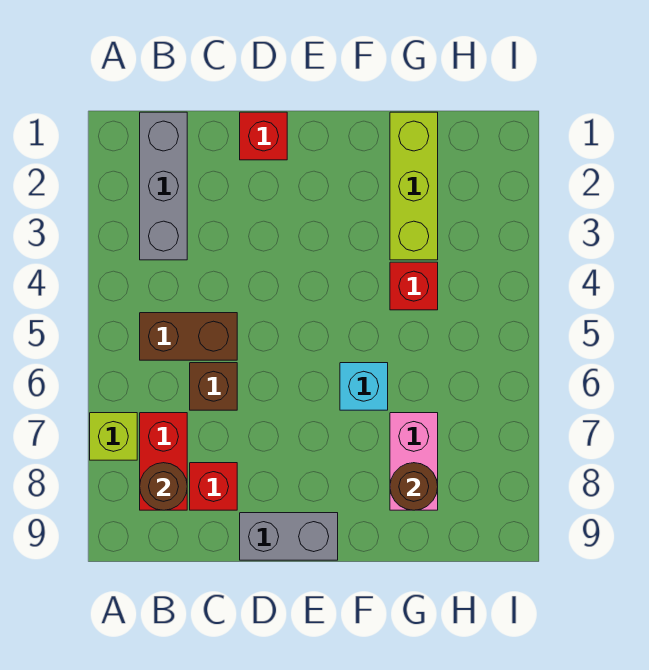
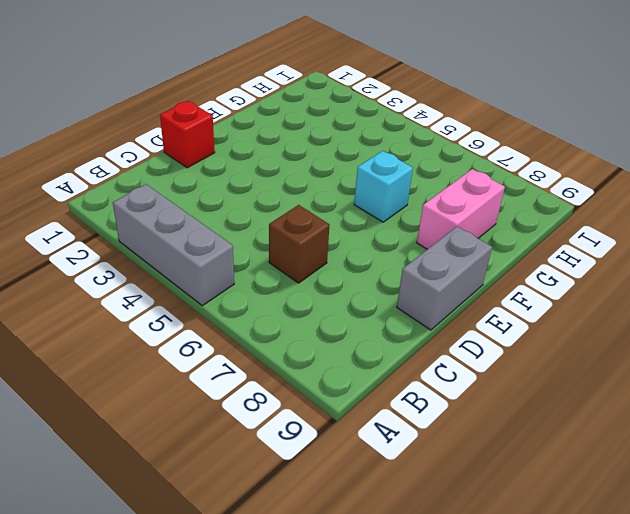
grey 1x3 brick [113,184,234,306] -> grey 1x3 brick moved to [140,112,187,260]
pink 1x2 brick [417,169,505,249] -> pink 1x2 brick turned to [390,413,438,510]
none -> lime 1x1 brick [90,413,137,460]
none -> brown 1x2 brick [140,313,237,360]
none -> red 1x2 brick [140,413,187,510]

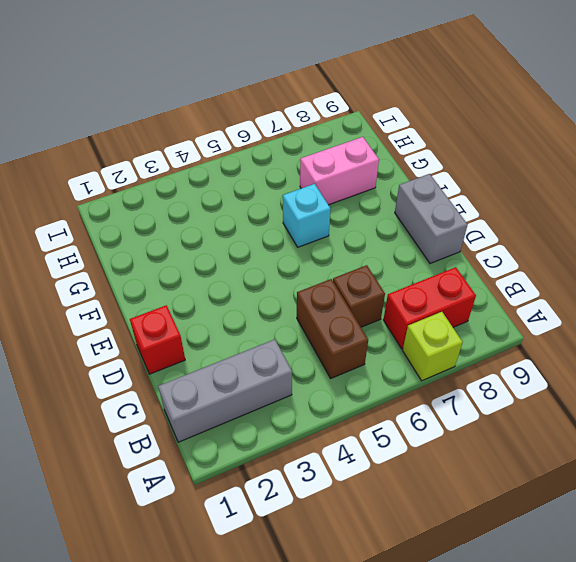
none -> red 1x1 brick [190,463,237,510]
none -> lime 1x3 brick [390,112,438,260]
none -> red 1x1 brick [390,262,438,310]

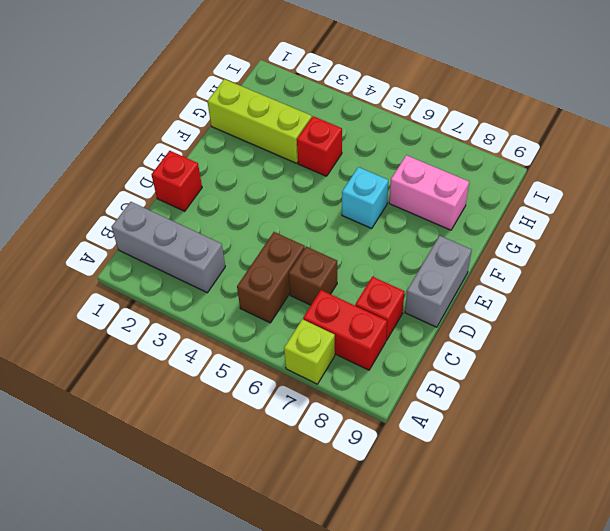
none -> brown 1x1 round brick [140,463,187,510]
none -> brown 1x1 round brick [390,463,438,510]

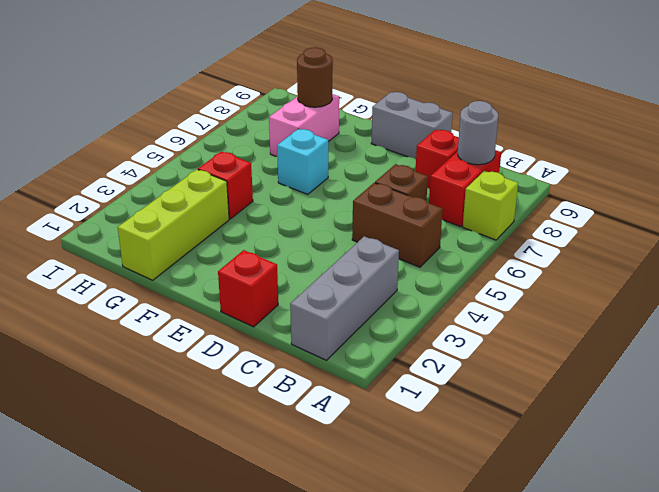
grey 1x1 round brick [458,101,498,165] -> brown 1x1 round brick [140,463,187,510]

